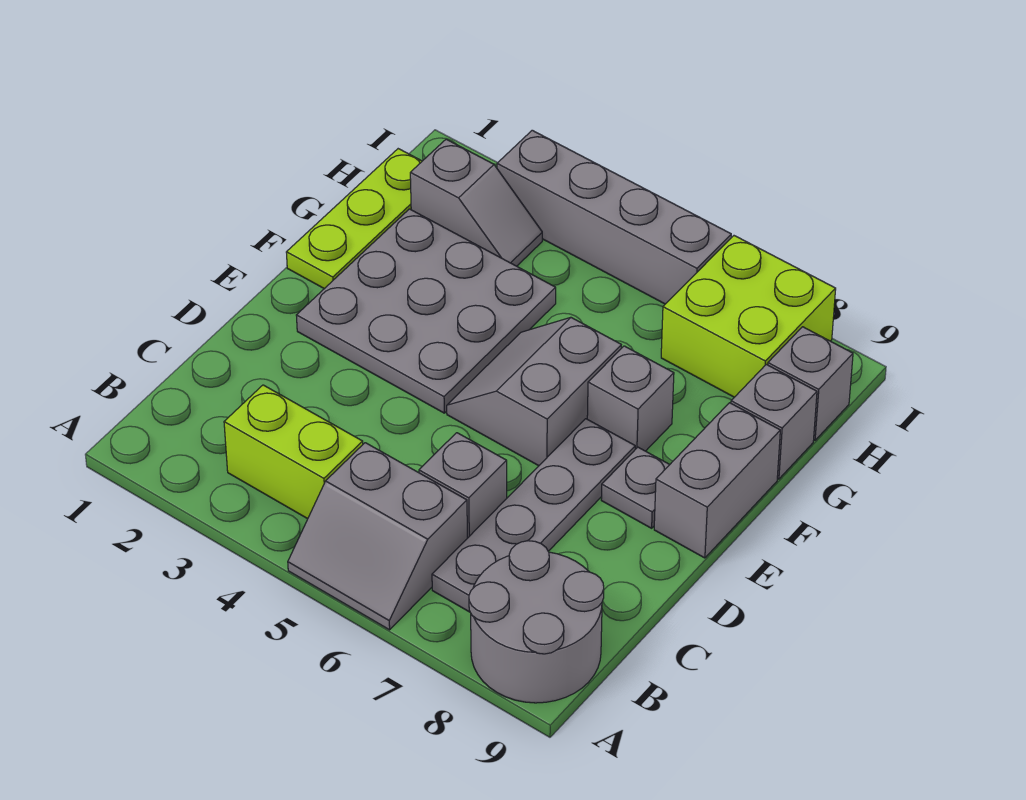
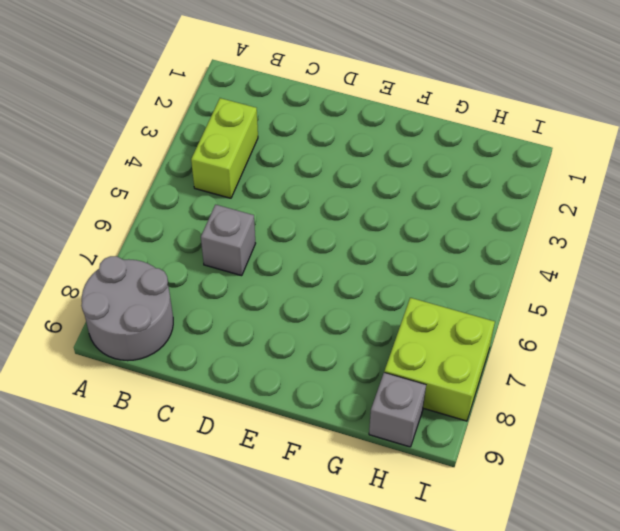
none -> grey 2x2 slope [288,443,467,630]
none -> grey 1x4 plate [432,419,635,612]
none -> grey 3x3 plate [296,209,556,413]

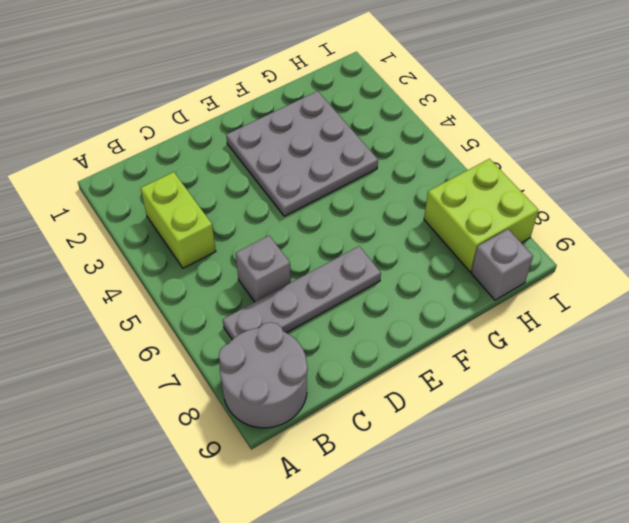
none -> grey 2x2 slope [288,443,467,630]
none -> grey 2x2 slope [447,318,621,466]
none -> grey 1x1 plate [601,447,670,528]

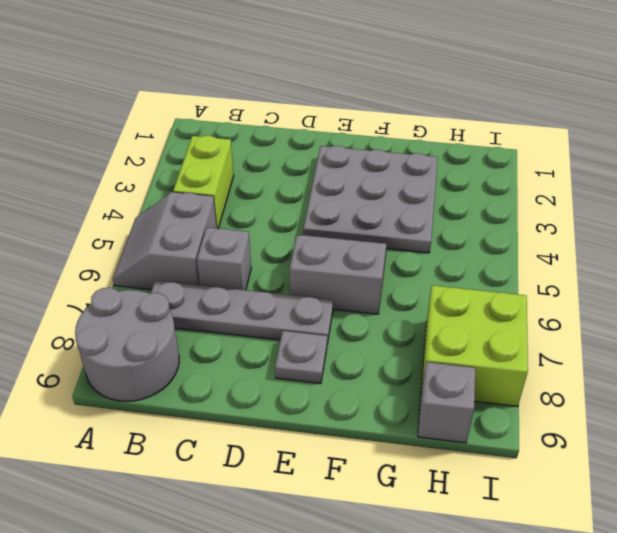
none -> grey 1x2 brick [654,403,780,558]
none -> lime 1x3 plate [286,149,422,289]
none -> grey 1x1 brick [587,346,674,451]

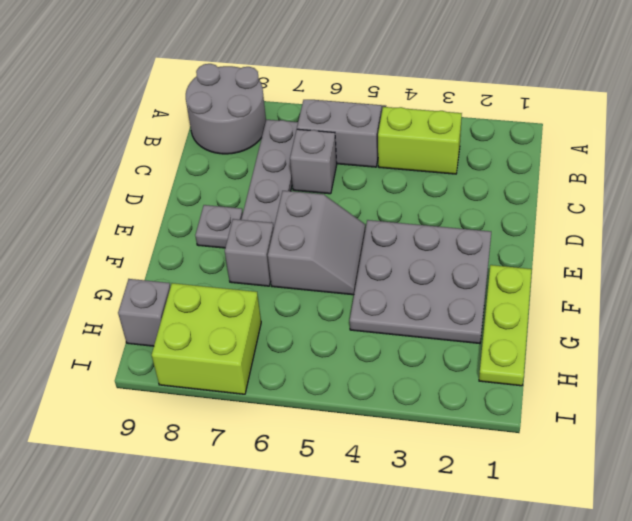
none -> grey 1x2 brick [654,403,780,558]
none -> grey 1x1 brick [731,364,817,479]
none -> grey 1x2 slope [410,139,542,266]

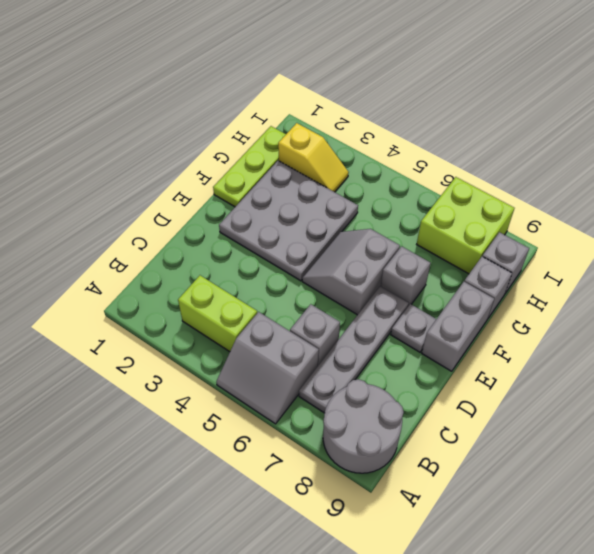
yellow 1x2 slope [278,123,349,192] -> grey 1x2 slope [410,139,542,266]
none -> grey 1x4 brick [497,130,731,304]

